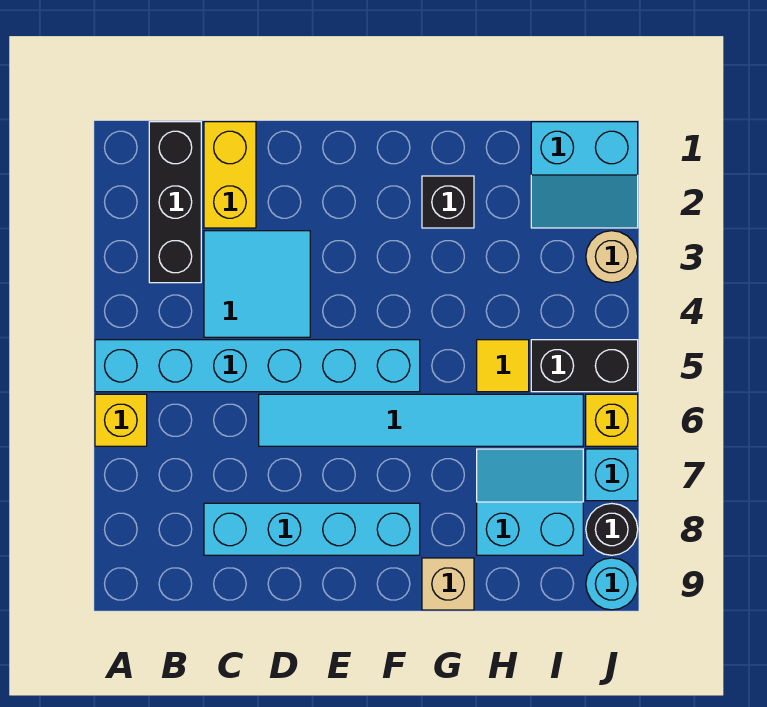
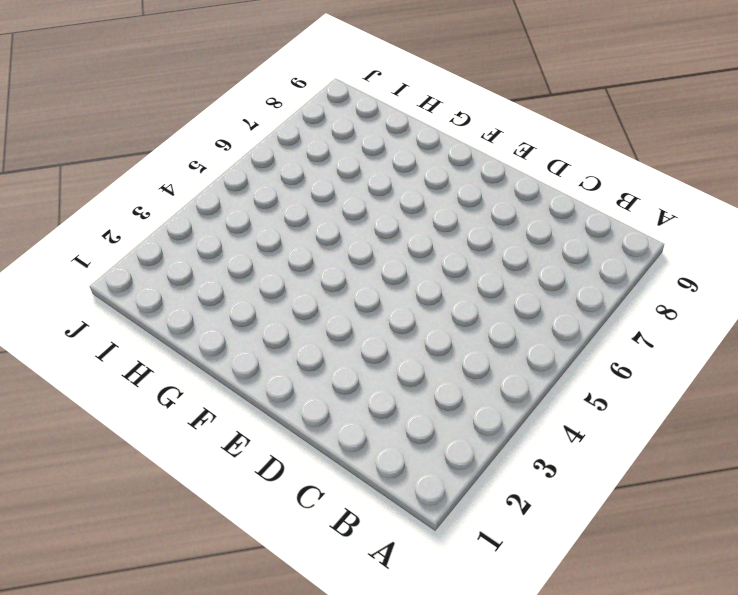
none -> cyan 1x6 brick [95,340,420,392]
none -> yellow 1x1 brick [95,394,147,446]
none -> black 1x3 brick [149,122,201,283]

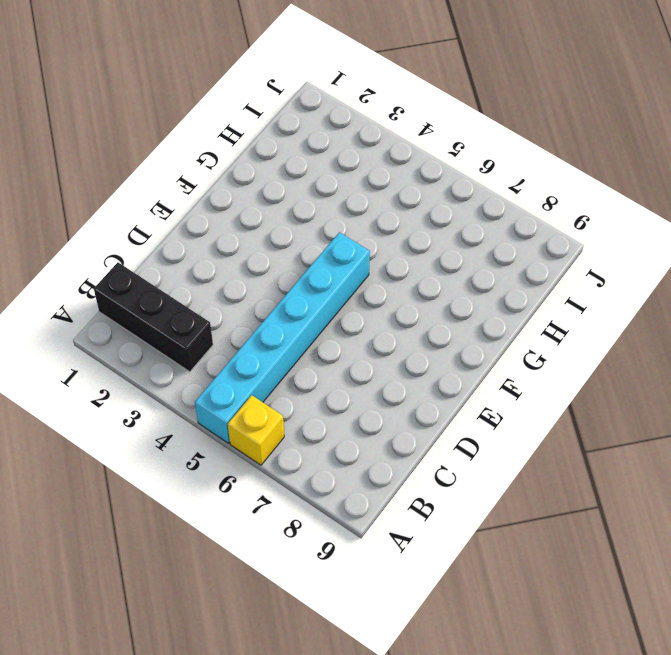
none -> yellow 1x2 brick [204,122,256,228]
none -> cyan 2x2 tile [204,231,310,337]
none -> cyan 1x4 brick [204,503,420,555]

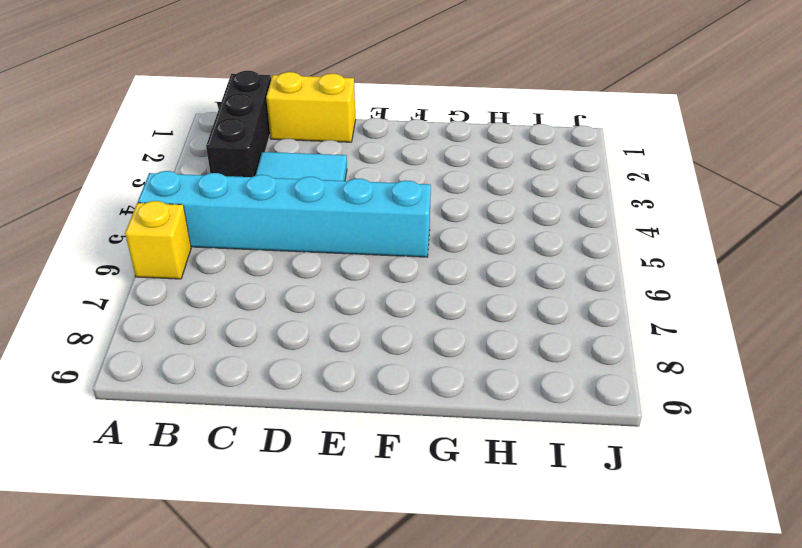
yellow 1x2 brick [266,72,356,142] -> yellow 1x2 brick turned to [204,122,256,228]
none -> cyan 1x4 brick [204,503,420,555]
none -> cyan 1x6 tile [259,394,583,446]
none -> black 1x1 brick [422,176,474,228]

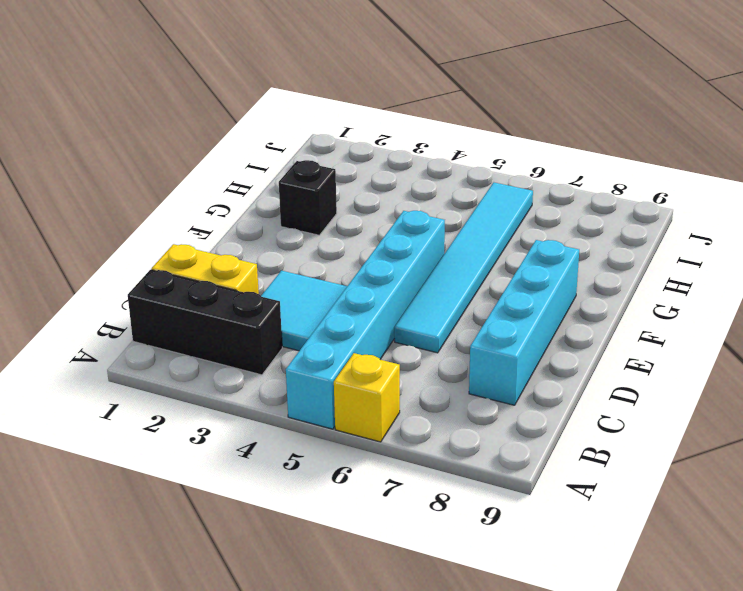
none -> tan 1x1 brick [422,558,474,610]
none -> yellow 1x1 tile [477,340,529,392]
none -> cyan 2x2 slope [477,449,583,555]

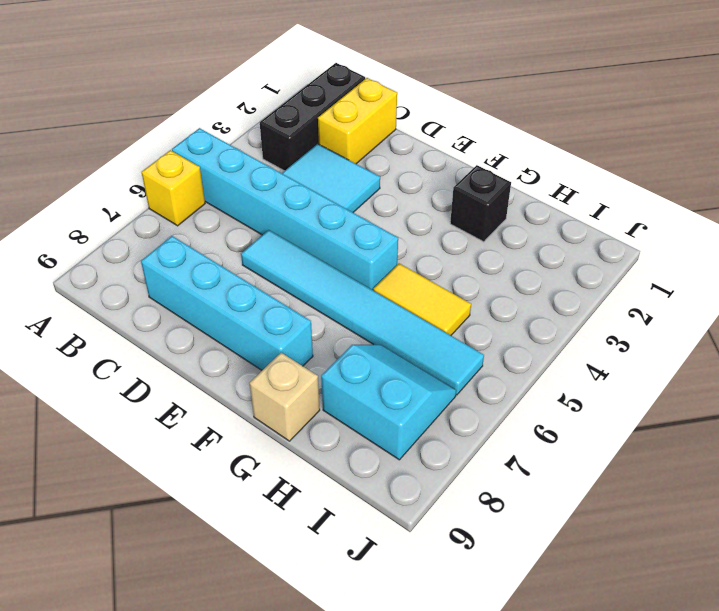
yellow 1x2 tile [373,264,471,335] -> yellow 1x1 tile [477,340,529,392]
none -> cyan 2x2 slope [531,122,638,228]
none -> black 1x2 brick [531,340,638,392]
none -> tan 1x1 round brick [586,231,638,283]

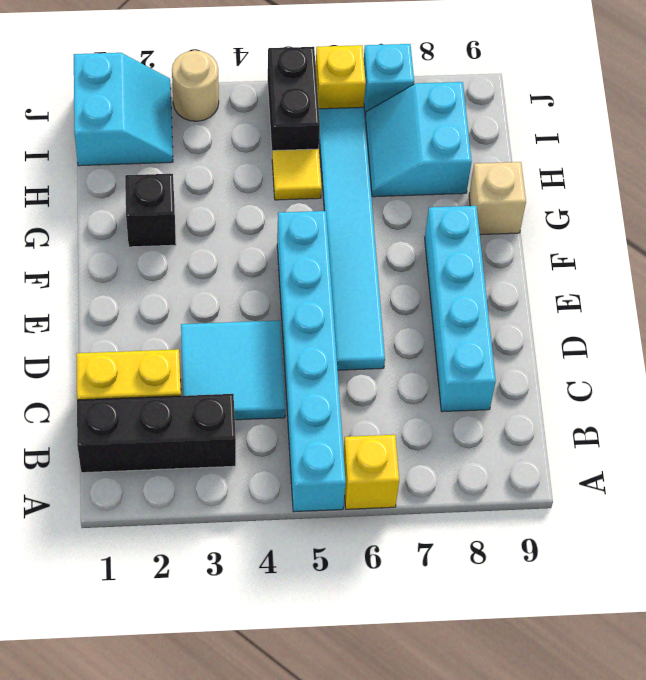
none -> black 1x1 round brick [586,503,638,555]
none -> cyan 1x1 round brick [586,558,638,610]

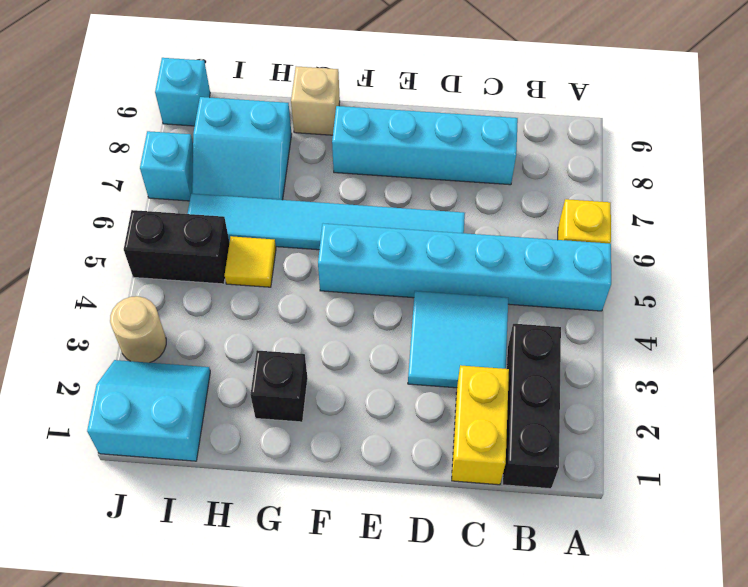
cyan 1x1 brick [155,58,210,126] -> cyan 1x1 round brick [586,558,638,610]
none -> yellow 1x1 brick [586,394,638,446]
none -> black 1x1 round brick [586,503,638,555]

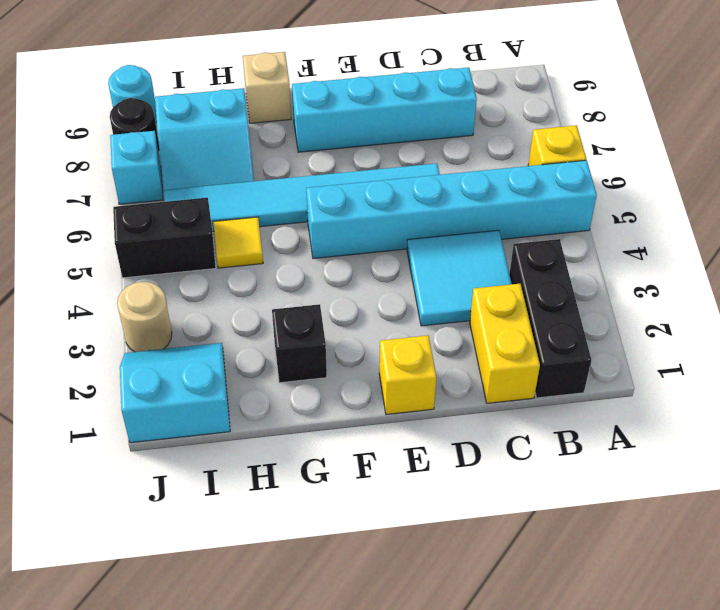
yellow 1x1 brick [379,335,436,415] -> yellow 1x1 brick moved to [586,394,638,446]

